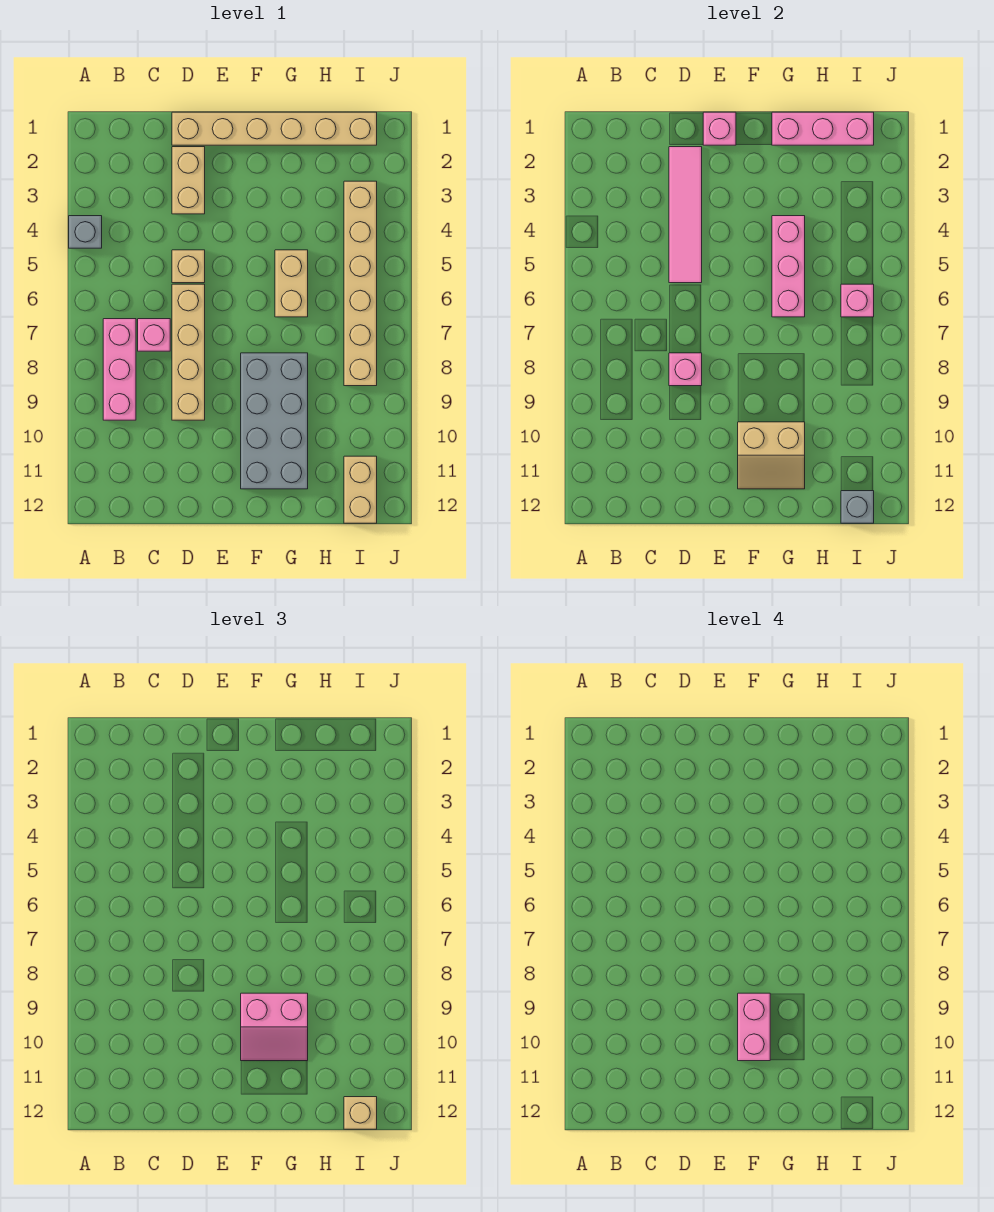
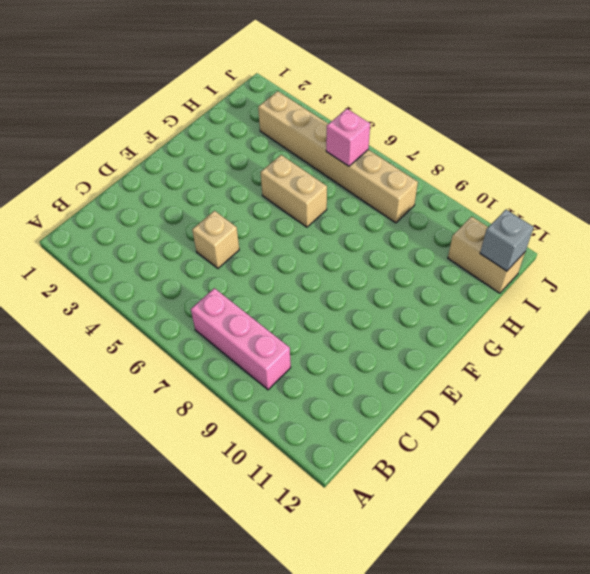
none -> grey 1x1 brick [69,216,102,248]
none -> pink 1x1 brick [138,319,170,351]
none -> tan 1x6 brick [172,112,377,145]

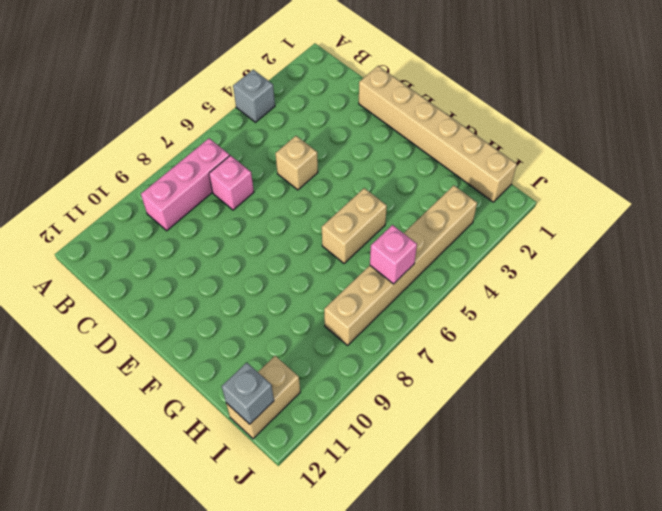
none -> tan 1x2 brick [172,147,205,214]
none -> tan 1x4 brick [172,284,205,420]
none -> grey 2x4 brick [241,353,308,489]

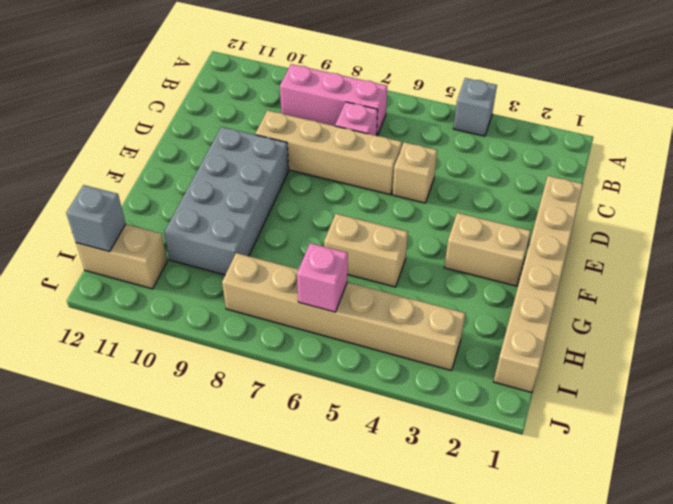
grey 2x4 brick [164,127,289,275] -> grey 2x4 brick turned to [241,353,308,489]
tan 1x2 brick [444,213,531,286] -> tan 1x2 brick moved to [172,147,205,214]
none -> pink 1x4 tile [669,147,702,283]
none -> pink 1x1 brick [669,353,702,386]
none -> pink 1x1 brick [703,112,736,145]

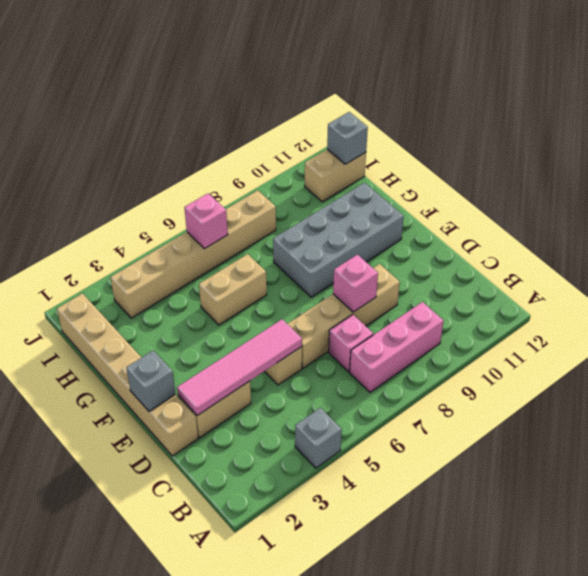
grey 1x1 brick [126,350,175,411] -> pink 1x1 brick [703,112,736,145]
none -> tan 2x2 slope [738,422,805,489]
none -> pink 1x3 brick [772,112,874,145]
none -> pink 1x3 brick [772,216,805,317]

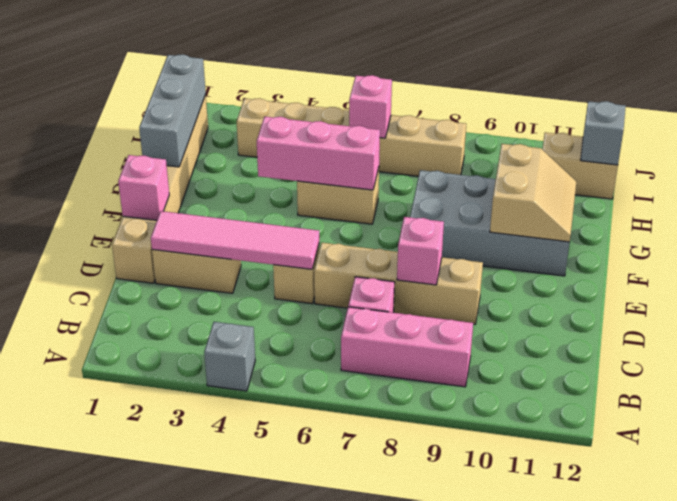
grey 1x3 brick [139,54,206,167] -> pink 1x3 brick [772,112,874,145]
none -> pink 2x2 slope [241,993,308,1061]
none -> tan 1x1 brick [344,1097,377,1129]
none -> pink 1x2 brick [738,993,770,1061]

